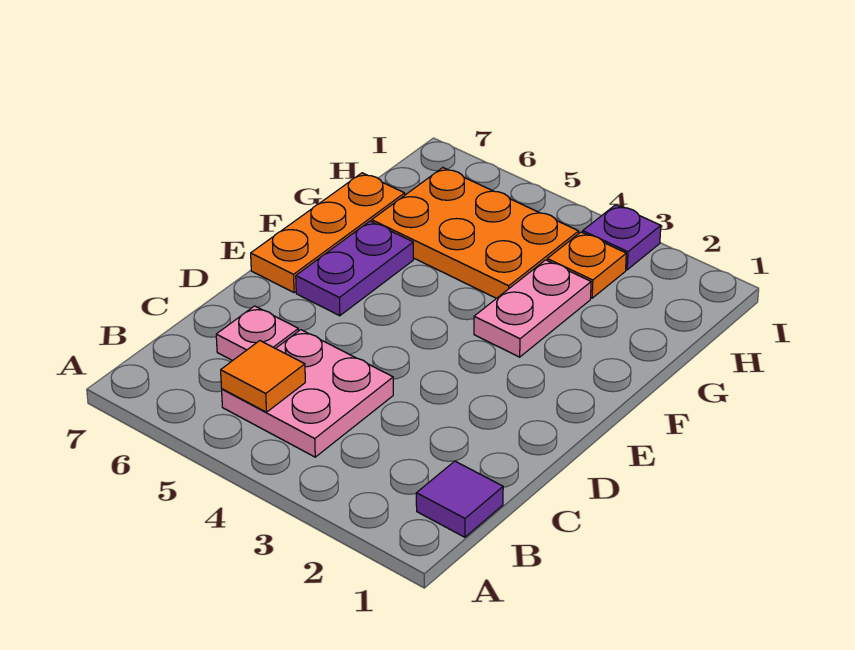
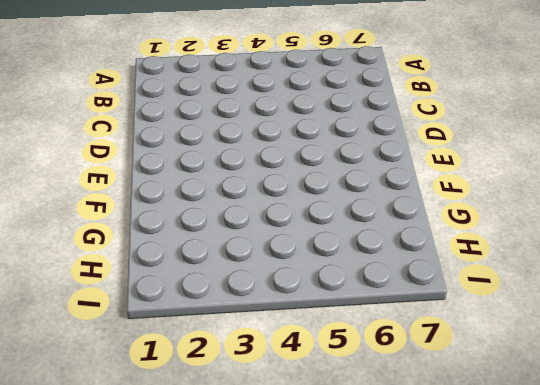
none -> purple 1x1 tile [416,461,503,537]
none -> pink 2x2 plate [222,330,393,457]

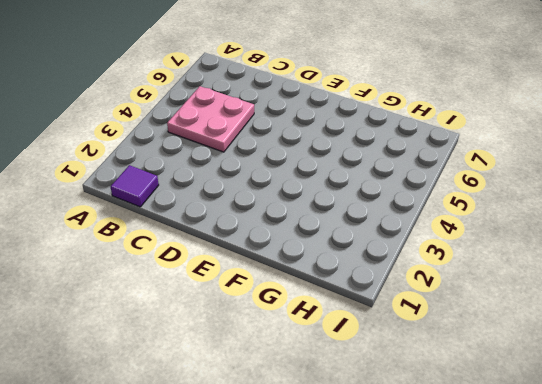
none -> pink 1x1 plate [216,306,299,361]
none -> purple 1x2 plate [296,221,413,316]

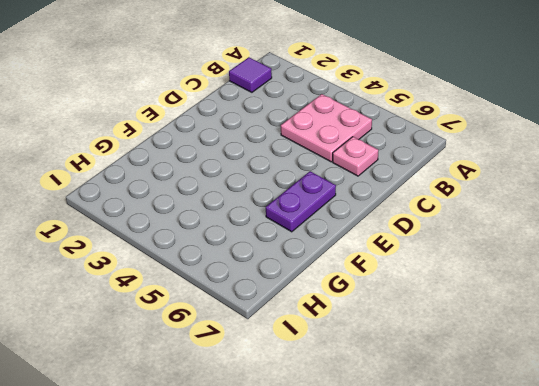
none -> orange 1x3 plate [251,173,405,293]
none -> pink 1x2 plate [474,260,591,357]

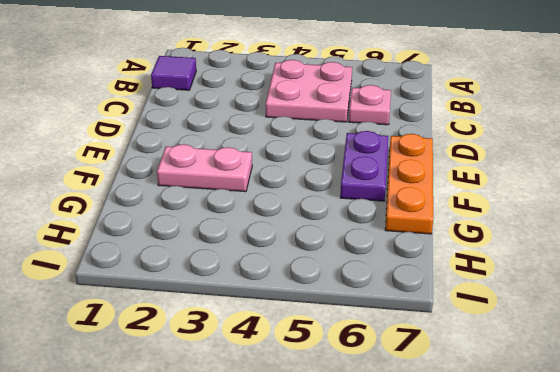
pink 1x2 plate [157,144,252,192] -> pink 1x2 plate turned to [474,260,591,357]
none -> orange 2x3 plate [372,168,579,298]
none -> orange 1x1 plate [547,232,626,298]

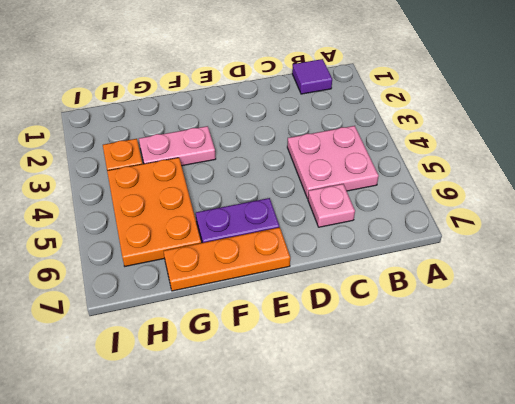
none -> purple 1x1 plate [583,205,661,270]
none -> orange 1x1 tile [221,341,305,412]

